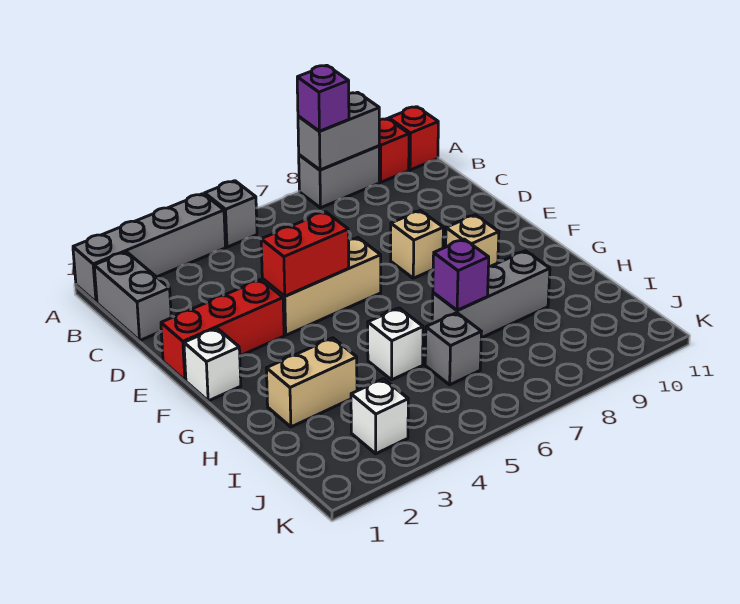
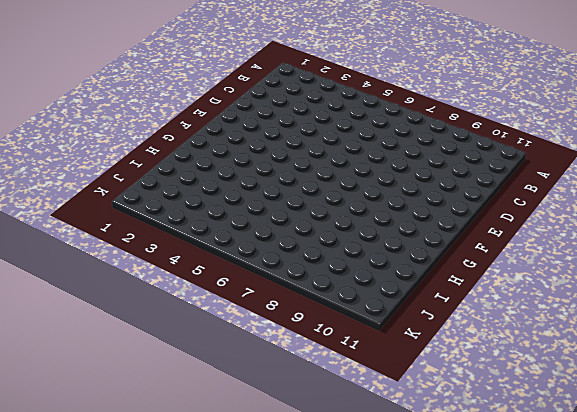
none -> grey 1x4 brick [73,194,225,302]
none -> grey 1x1 brick [205,181,257,247]
none -> grey 1x2 brick [299,146,379,208]

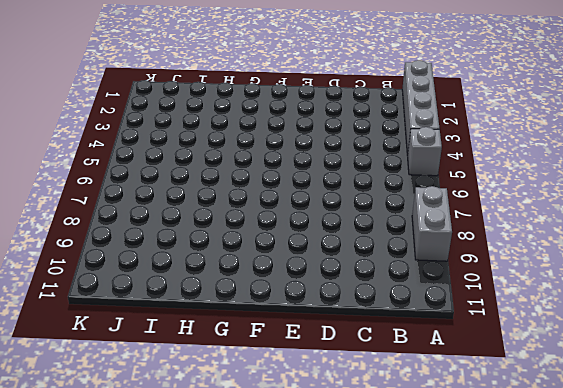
none -> red 1x1 brick [379,119,409,182]
none -> red 1x1 brick [389,107,438,170]
none -> grey 1x2 brick [94,252,171,340]

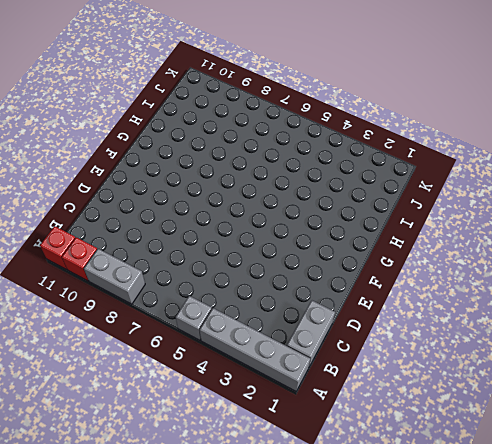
none -> red 1x3 brick [161,279,284,380]
none -> tan 1x3 brick [262,238,381,335]
none -> tan 1x1 brick [391,211,443,278]

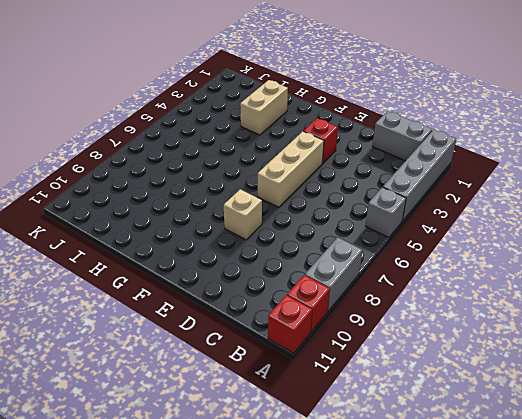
red 1x1 brick [304,118,338,163] -> red 1x3 brick [161,279,284,380]
none -> white 1x1 brick [184,328,241,401]
none -> tan 1x1 brick [446,215,499,266]
none -> white 1x1 brick [368,308,423,380]

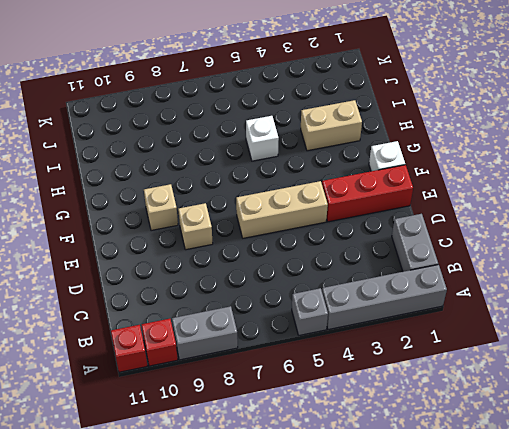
none -> grey 1x3 brick [432,251,550,338]
none -> grey 1x1 brick [425,313,481,385]
none -> white 1x1 brick [351,379,408,454]

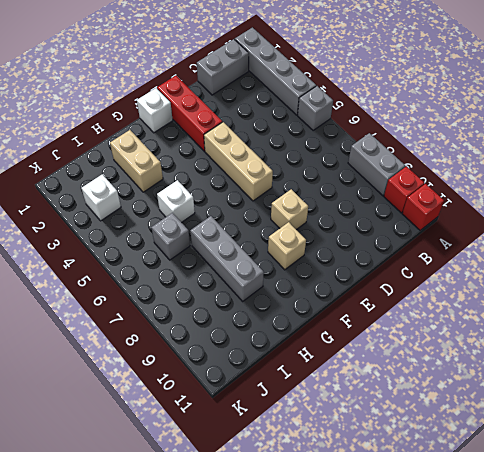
none -> grey 1x2 brick [298,92,379,170]
none -> red 1x2 brick [261,212,349,296]
none -> purple 1x1 brick [433,239,489,311]

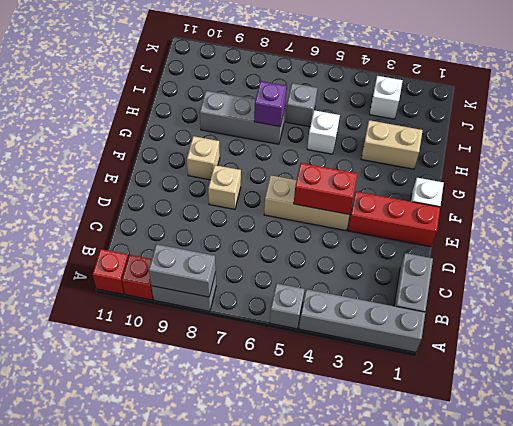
none -> purple 1x1 brick [297,65,349,131]

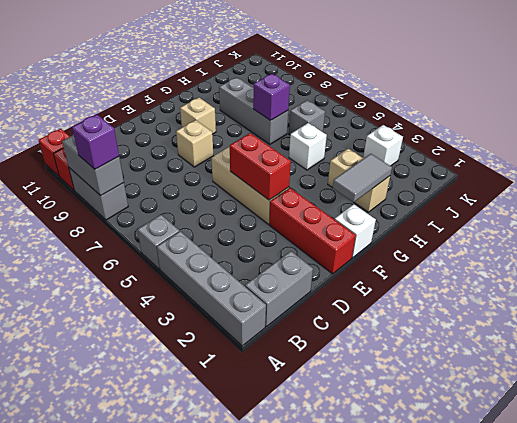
grey 1x2 tile [333,154,392,202] -> none

